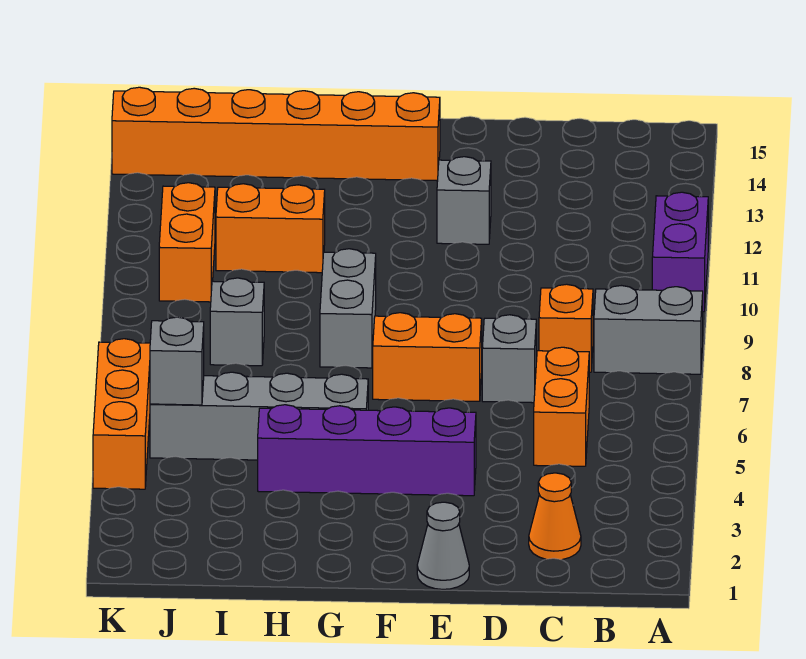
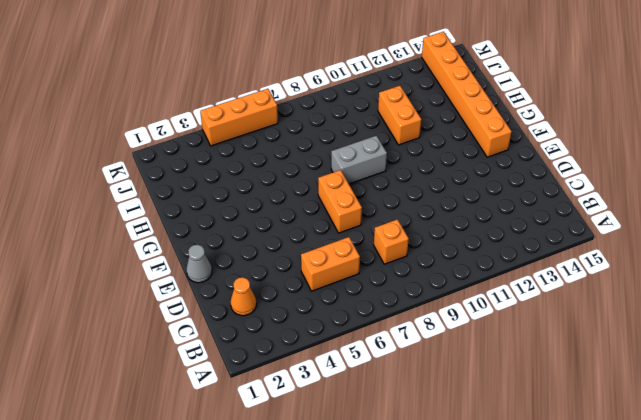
none -> grey 1x2 brick [594,286,703,374]
none -> purple 1x2 brick [652,192,708,312]
none -> grey 1x1 brick [482,315,536,403]

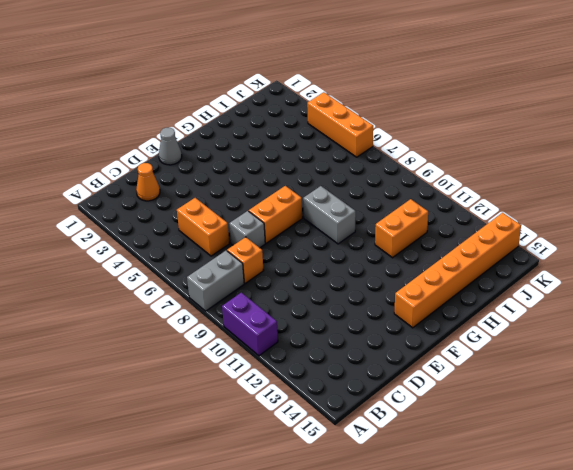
none -> purple 1x4 brick [258,405,476,496]
none -> grey 1x1 brick [437,157,491,244]
none -> grey 1x4 brick [150,372,368,460]

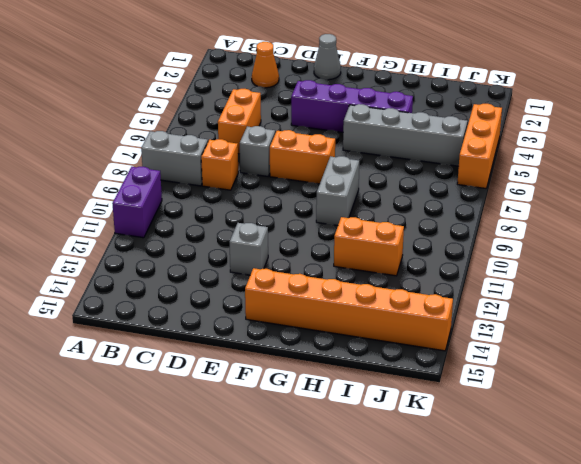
none -> grey 1x1 brick [210,278,264,366]
none -> orange 1x2 brick [159,183,215,302]
none -> grey 1x1 brick [150,317,204,405]

